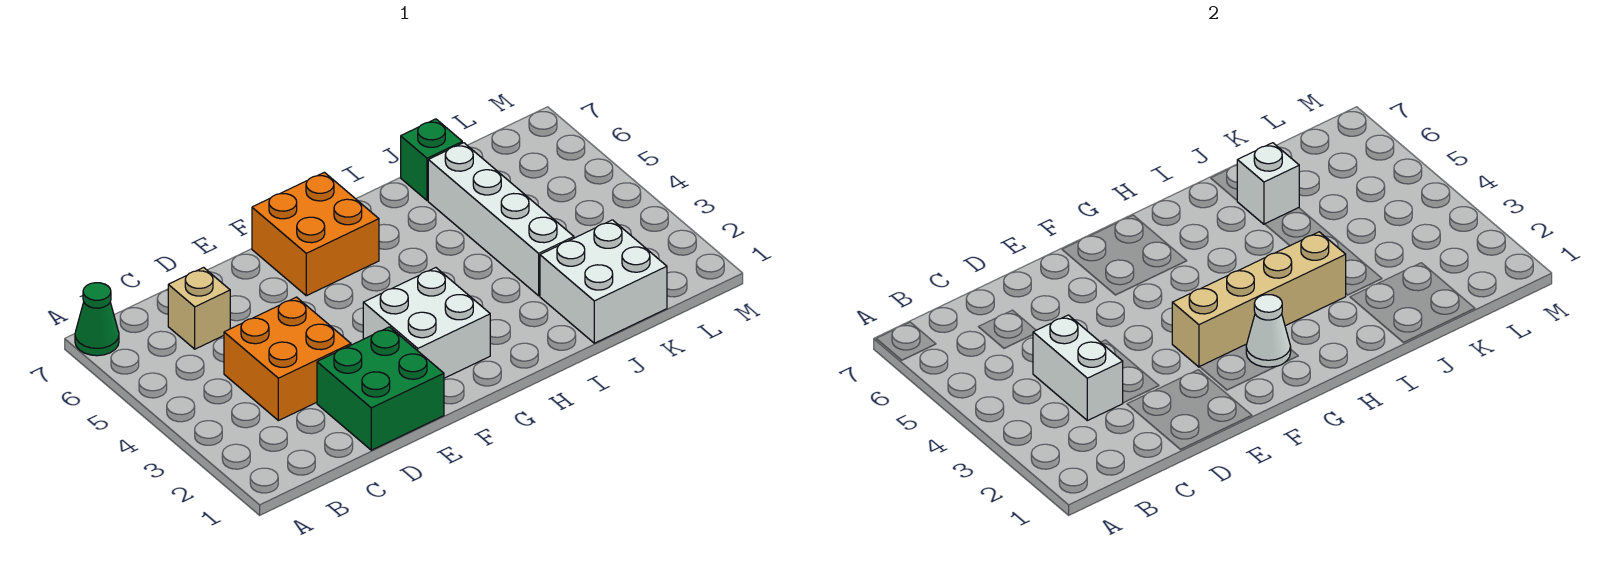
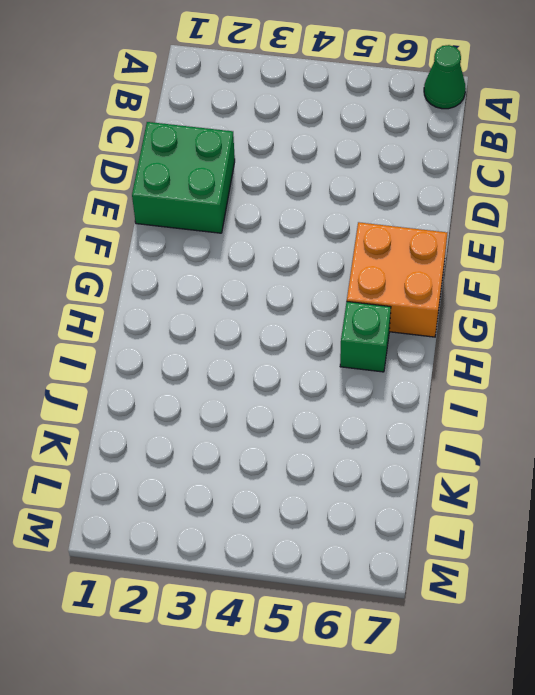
green 1x1 brick [340,302,391,372] -> green 1x1 brick moved to [401,119,462,201]
none -> orange 2x2 brick [224,297,351,421]
none -> tan 1x1 brick [168,268,230,349]
none -> white 2x2 brick [363,268,490,378]

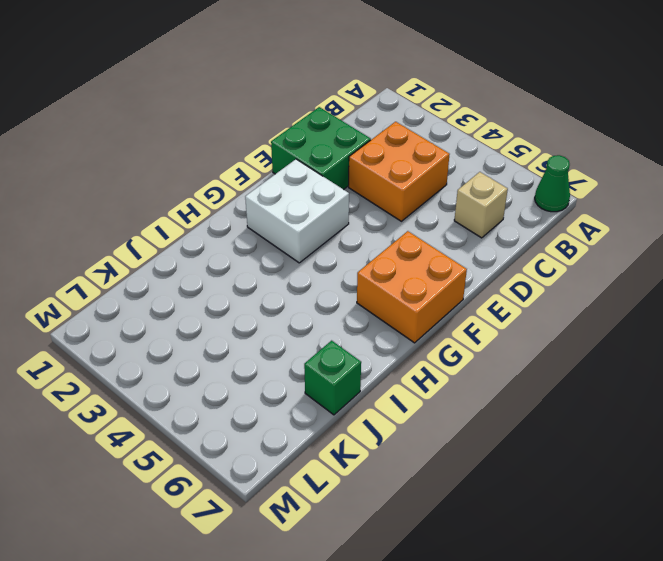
none -> white 2x2 brick [540,220,667,343]
none -> white 1x4 brick [428,143,574,296]
none -> white 1x2 brick [1033,315,1123,421]

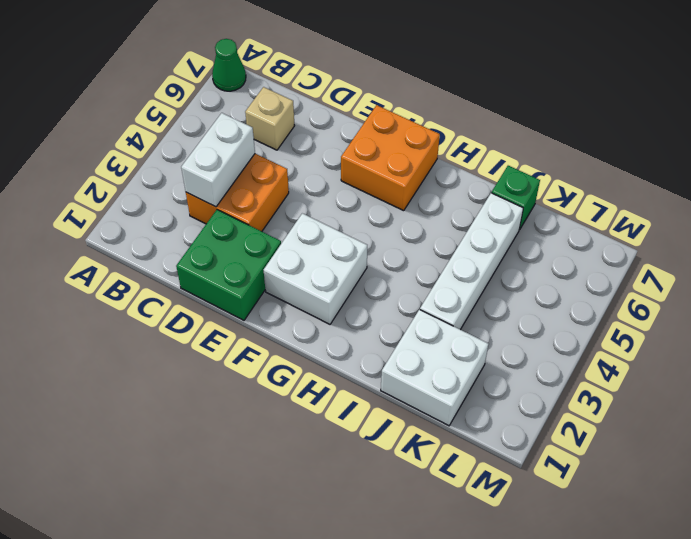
none -> tan 1x4 brick [1172,232,1346,367]
none -> white 1x1 cone [1246,295,1291,367]
none -> white 1x1 brick [1237,143,1299,224]

